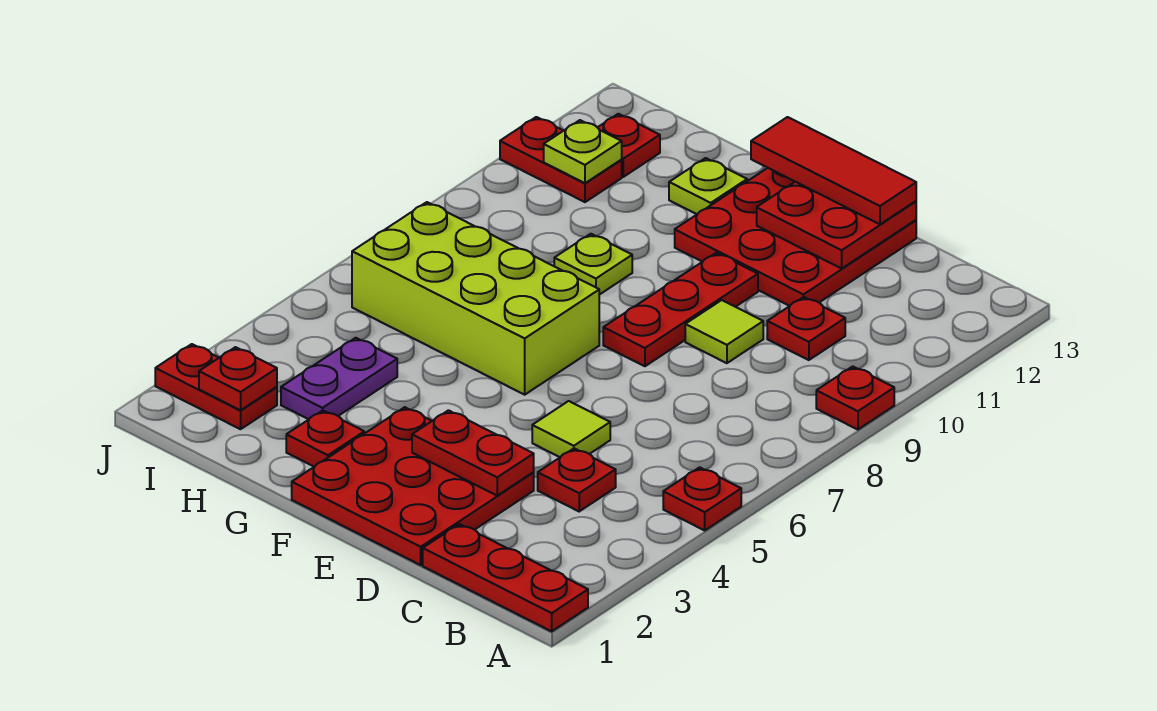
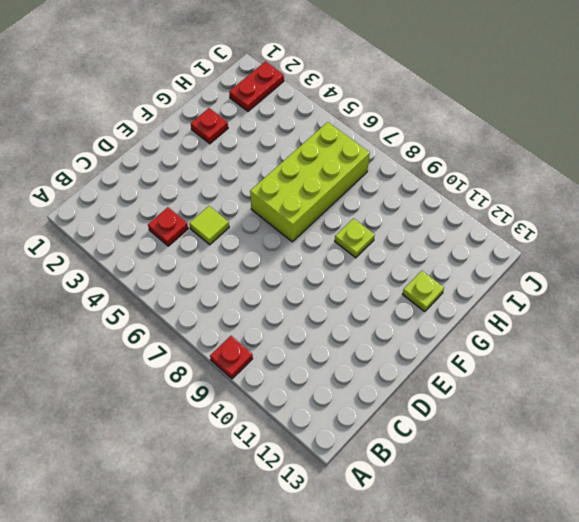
none -> red 1x3 plate [423,524,588,631]
none -> red 1x1 plate [663,467,741,530]
none -> red 1x1 plate [767,297,845,360]

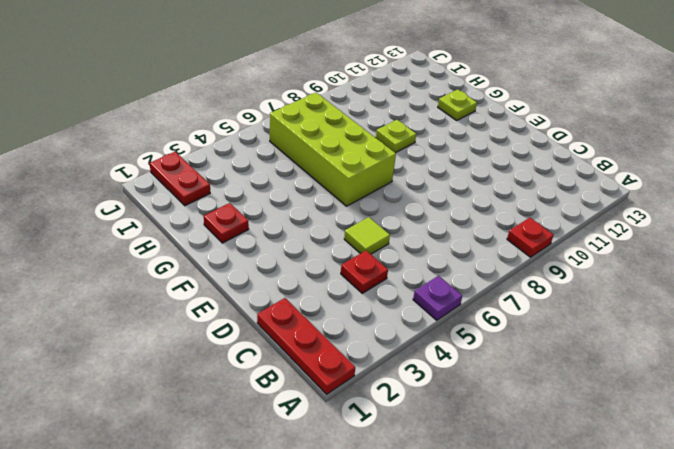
purple 1x1 plate [413,276,462,320] -> red 1x1 plate [663,467,741,530]
none -> red 1x1 plate [767,297,845,360]
none -> red 3x3 plate [292,407,534,565]
none -> lime 1x1 tile [685,300,763,363]

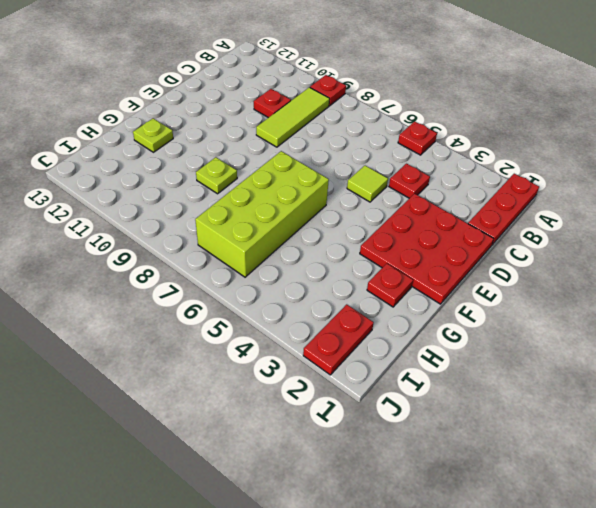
lime 1x3 tile [256,87,330,147] -> lime 1x1 tile [685,300,763,363]
none -> red 3x3 plate [675,168,916,306]
none -> red 1x3 plate [603,253,758,366]
none -> purple 1x2 plate [281,338,397,419]

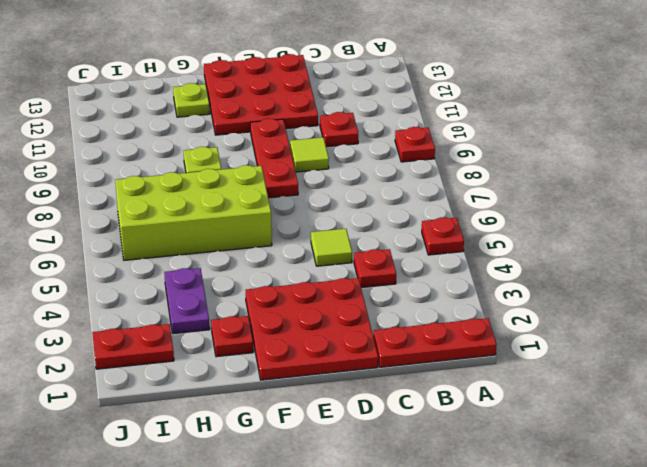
none -> red 1x2 plate [500,117,622,202]
none -> red 1x1 plate [597,114,660,177]
none -> red 1x2 plate [412,410,534,495]

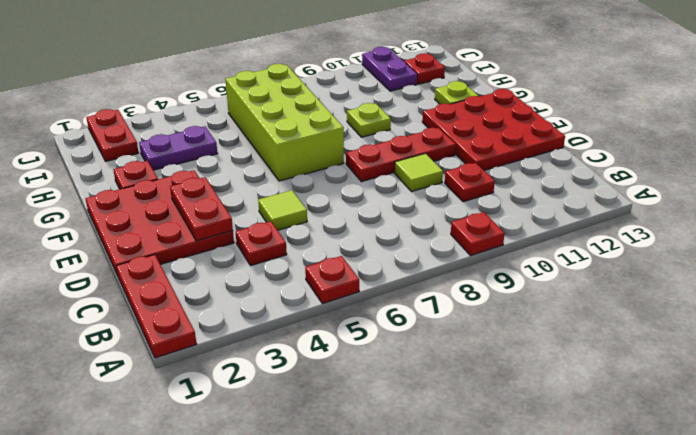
purple 1x2 plate [362,47,417,91] -> red 1x2 plate [500,117,622,202]
none -> red 2x2 plate [757,182,916,268]
none -> red 1x1 plate [199,347,277,410]
none -> lime 1x1 plate [544,120,622,183]

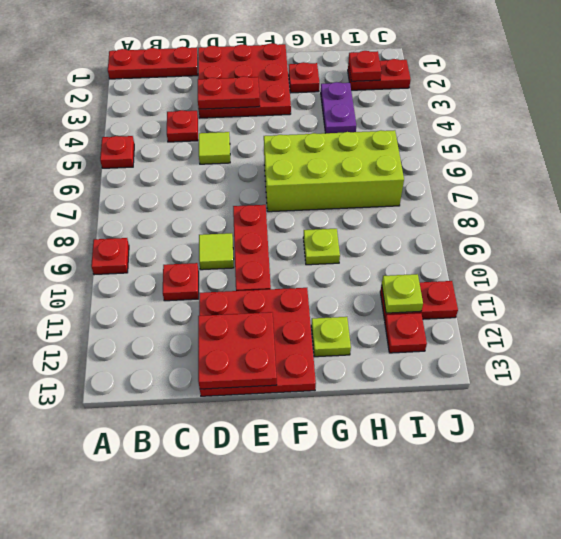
none -> red 1x3 tile [751,117,916,224]

